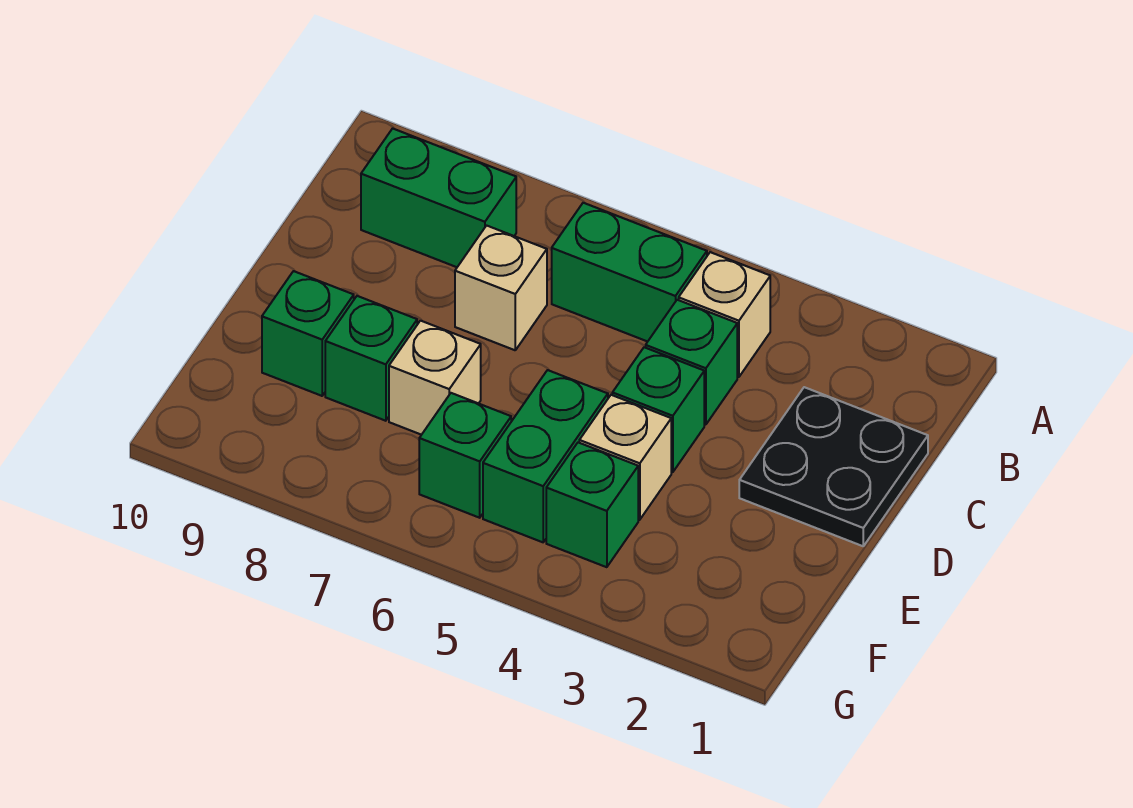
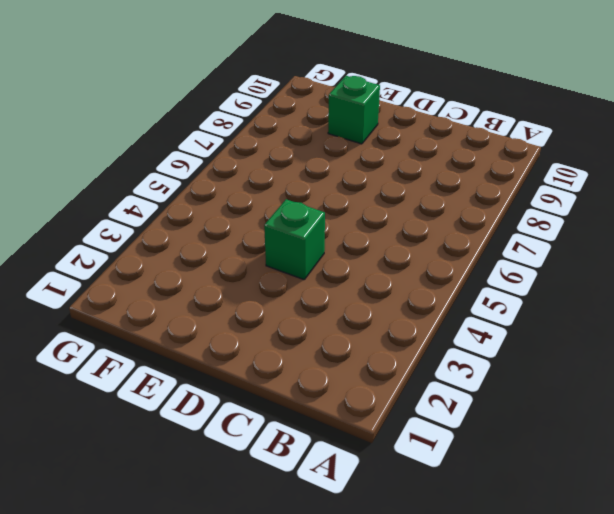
none -> tan 1x1 brick [679,252,770,377]
none -> green 1x2 brick [552,203,707,342]
none -> green 1x2 brick [361,128,516,267]

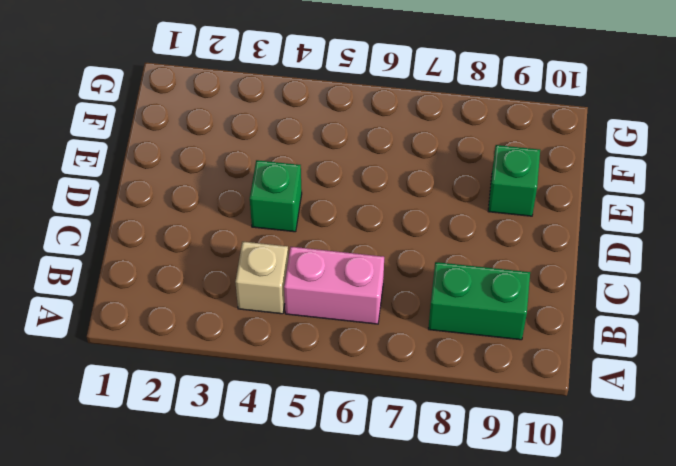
pink 1x2 brick [284,247,384,324] -> green 1x2 brick [552,203,707,342]
none -> black 2x2 plate [739,387,928,546]
none -> green 1x1 brick [646,300,737,425]
none -> tan 1x1 brick [455,226,547,350]

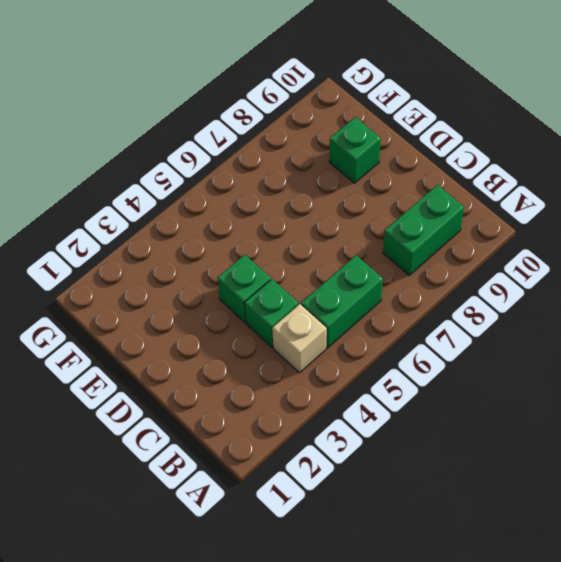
none -> black 2x2 plate [739,387,928,546]
none -> tan 1x1 brick [455,226,547,350]
none -> tan 1x1 brick [579,395,671,520]

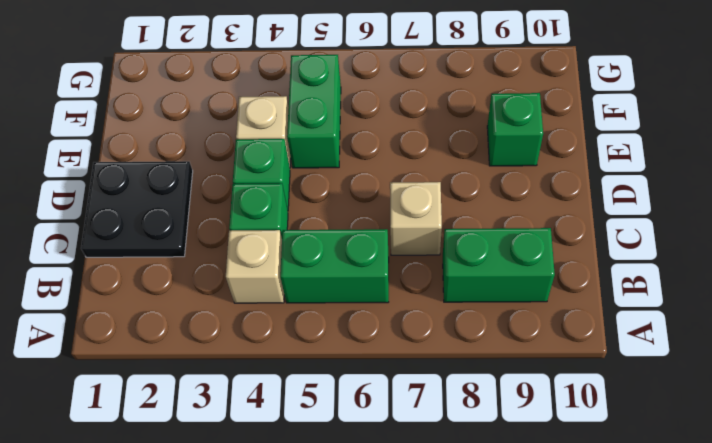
none -> tan 1x1 brick [389,321,481,435]
none -> green 1x1 brick [325,296,417,421]
none -> green 1x1 brick [546,442,638,567]

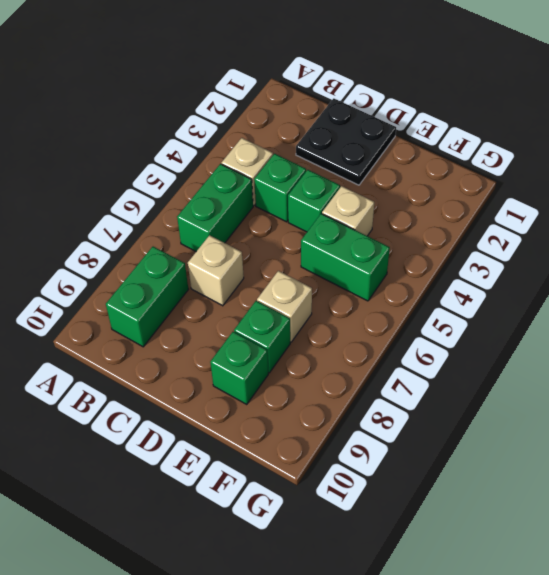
none -> green 1x1 brick [546,442,638,567]
none -> green 1x1 brick [419,393,511,518]

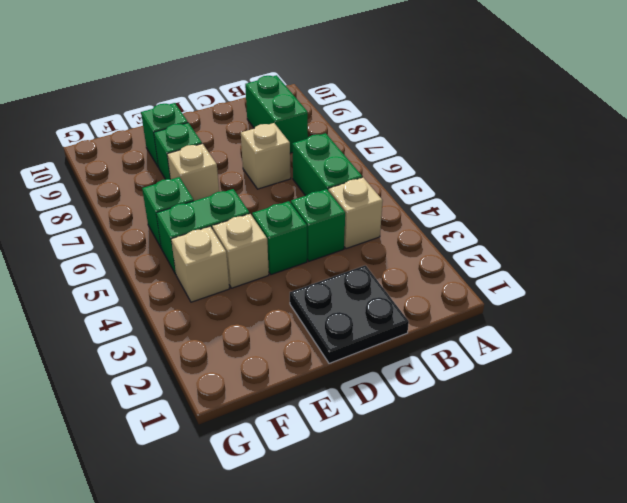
tan 1x1 brick [171,227,229,302] -> green 1x1 brick [546,442,638,567]

